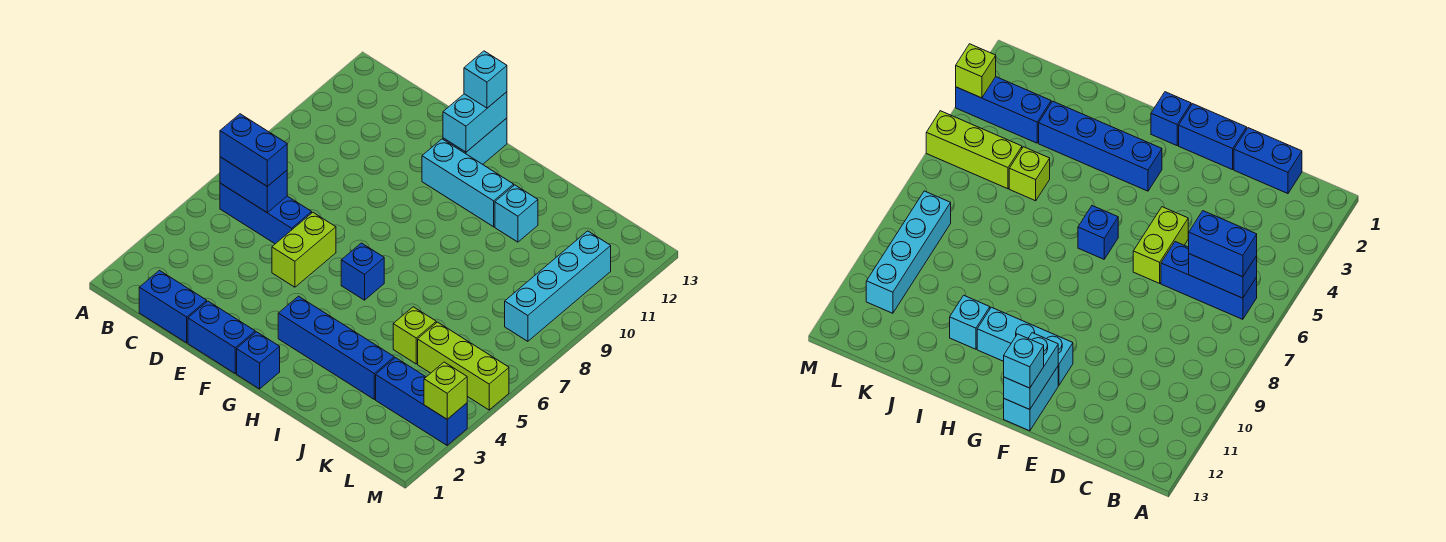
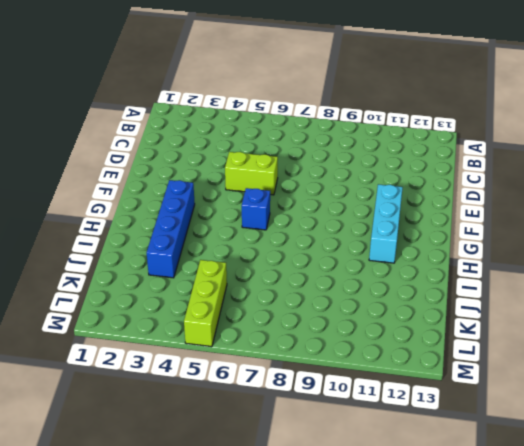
none -> blue 1x3 brick [220,183,312,244]
none -> blue 1x2 brick [139,270,207,343]
none -> blue 1x2 brick [188,301,255,373]

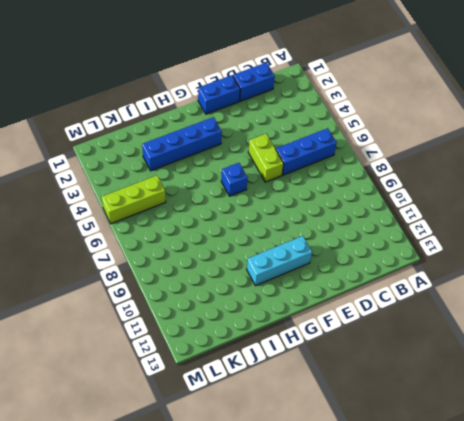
none -> cyan 1x2 brick [443,118,507,164]
none -> blue 1x1 brick [237,332,280,389]
none -> cyan 1x1 brick [495,185,538,242]

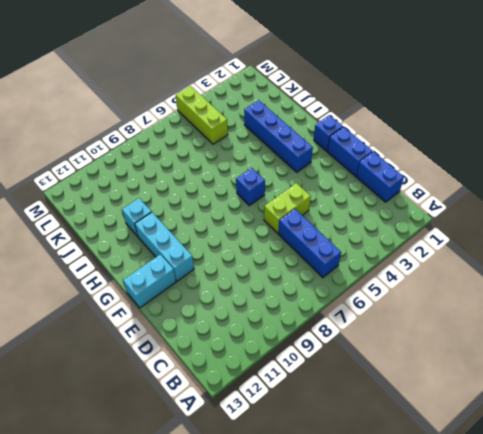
none -> lime 1x1 brick [393,307,436,364]
none -> blue 1x3 brick [376,358,467,445]
none -> cyan 1x4 brick [505,231,611,341]

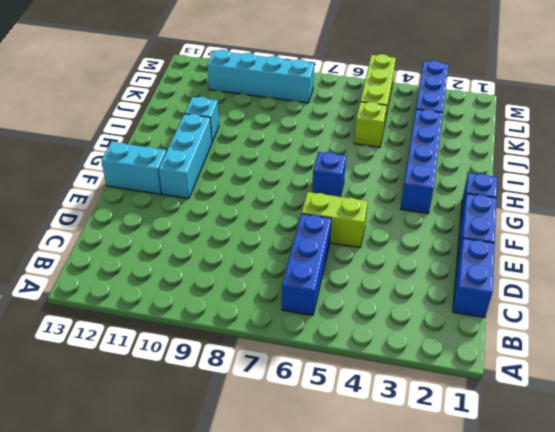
none -> blue 1x2 brick [220,157,287,212]
none -> cyan 1x2 brick [443,92,507,152]
none -> lime 1x1 brick [424,362,467,419]

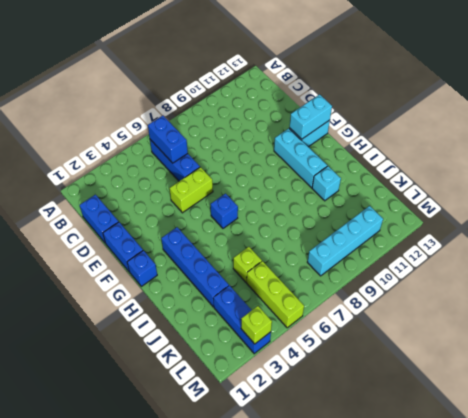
none -> blue 1x2 brick [220,114,287,186]
none -> cyan 1x1 brick [464,51,507,108]

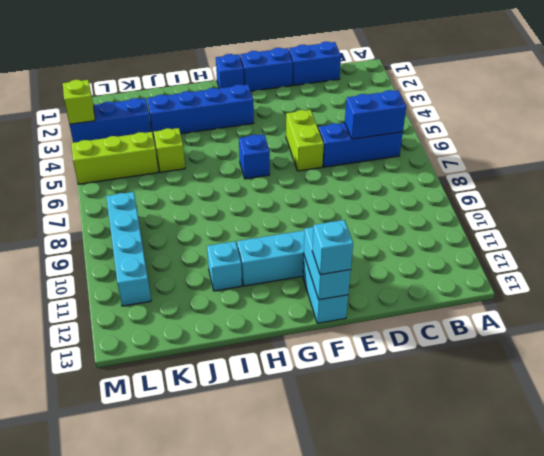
none -> blue 1x2 brick [220,114,287,186]

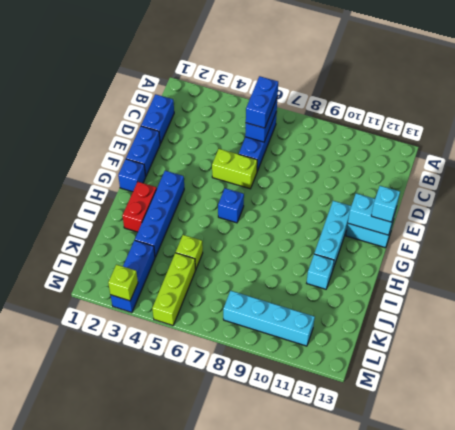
red 1x2 brick [122,182,157,232] -> none

